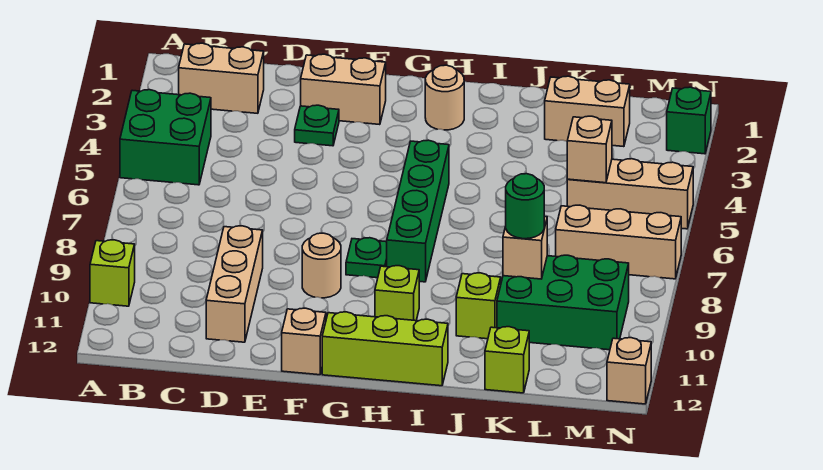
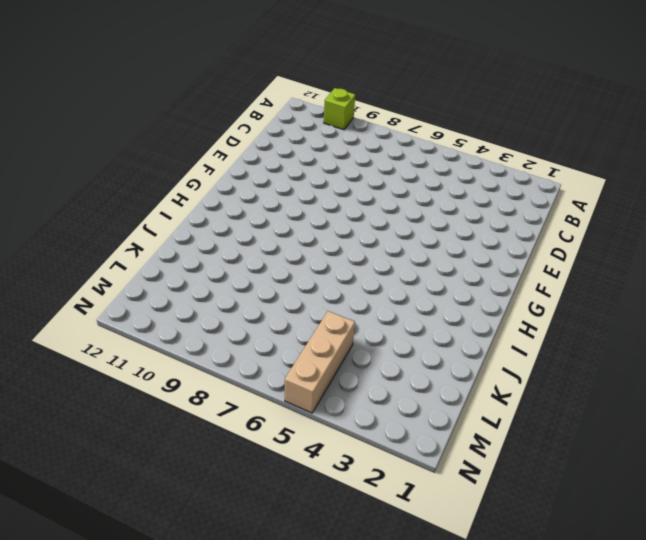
none -> green 2x2 brick [120,90,211,185]
none -> tan 1x2 brick [179,43,264,113]
none -> tan 1x3 brick [206,226,263,342]

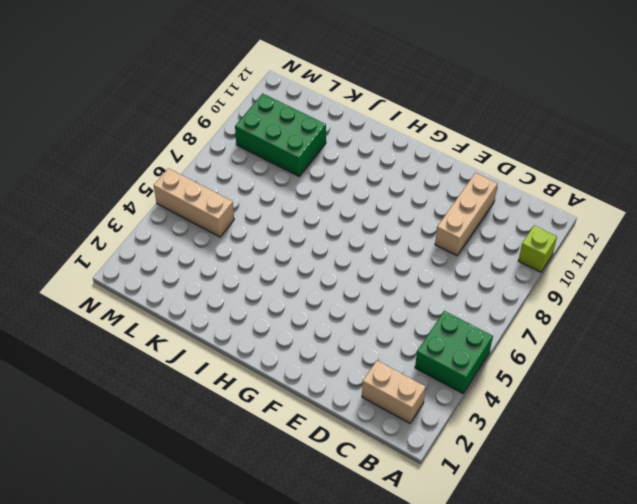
none -> tan 1x2 brick [301,54,386,125]
none -> green 1x1 plate [295,105,339,146]
none -> tan 1x1 round brick [302,233,341,298]

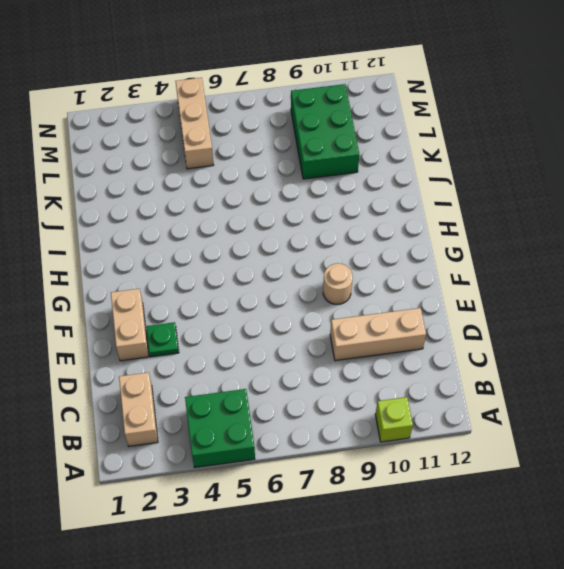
none -> tan 1x1 brick [282,308,326,375]
none -> green 1x1 plate [346,238,387,278]
none -> lime 1x3 brick [322,312,448,386]

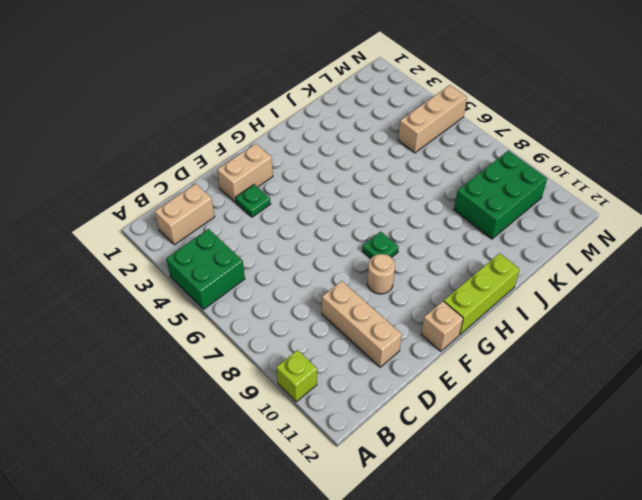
none -> tan 1x1 round brick [425,65,464,130]
none -> green 1x4 brick [387,140,449,282]
none -> lime 1x1 brick [375,266,419,321]

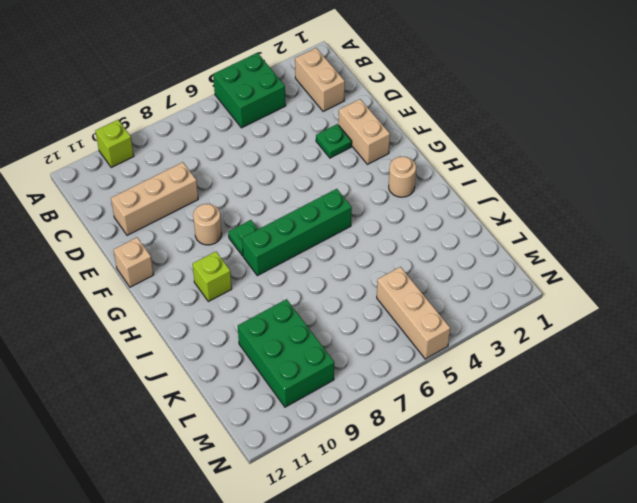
none -> lime 1x3 brick [322,312,448,386]
none -> lime 1x1 brick [456,273,501,339]
none -> tan 1x2 brick [545,76,630,147]

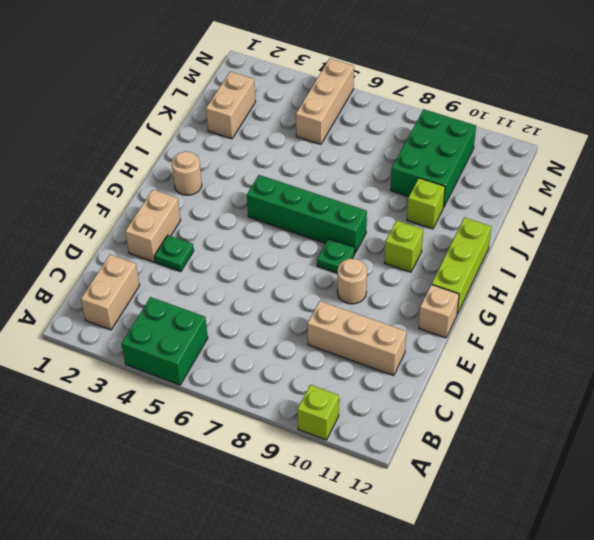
none -> lime 1x1 brick [485,327,529,393]
none -> tan 1x3 brick [556,205,681,279]
none -> green 1x1 brick [667,87,711,154]

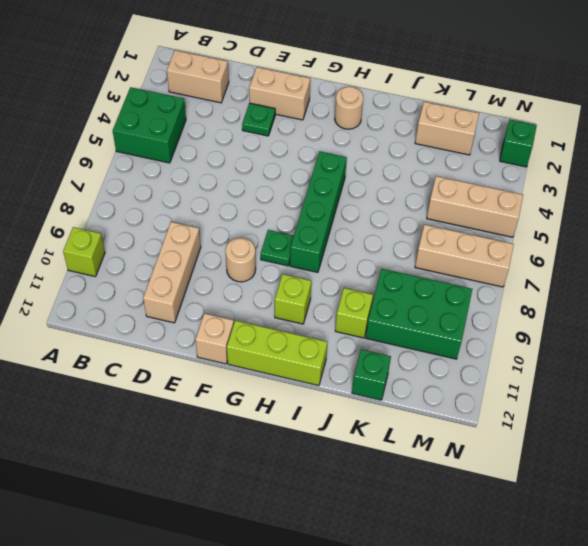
green 1x1 brick [352,349,391,400] -> lime 1x1 brick [485,327,529,393]
none -> tan 1x1 brick [607,338,651,404]
none -> tan 1x1 brick [503,217,547,279]
none -> tan 1x1 brick [567,116,612,183]

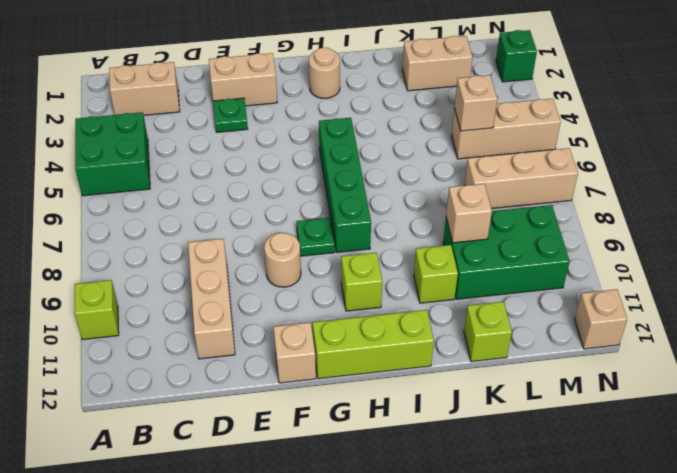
none -> green 1x1 round brick [505,174,544,239]

